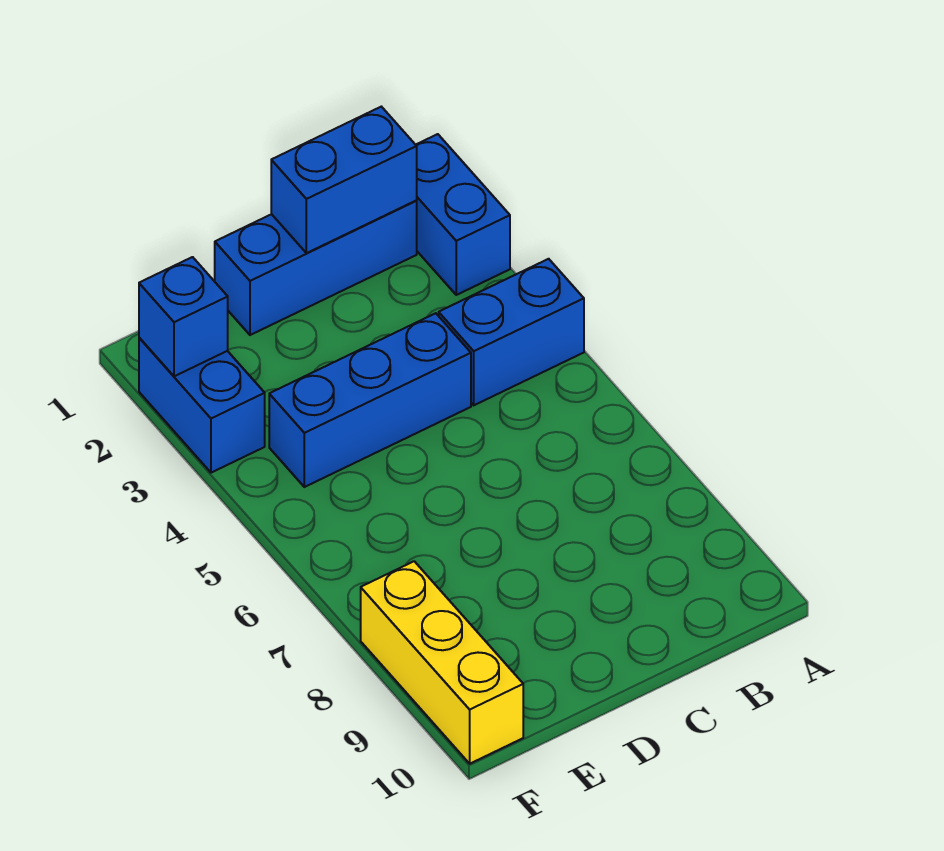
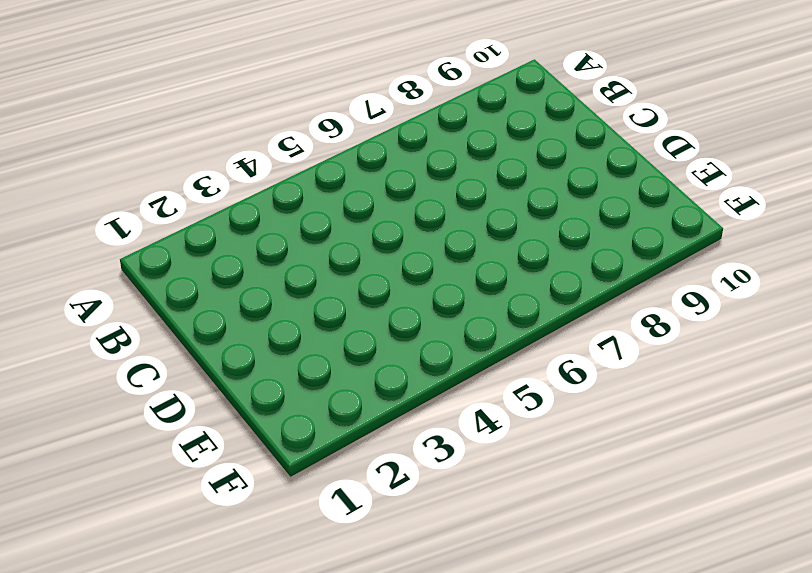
none -> blue 1x2 brick [416,134,510,295]
none -> blue 1x2 brick [439,259,584,405]

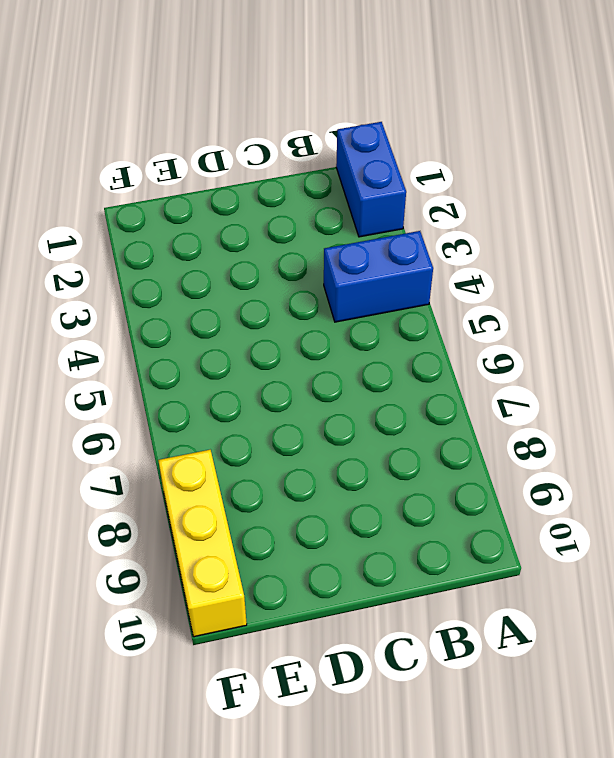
none -> blue 1x3 brick [215,201,417,335]
none -> blue 1x3 brick [269,313,471,487]

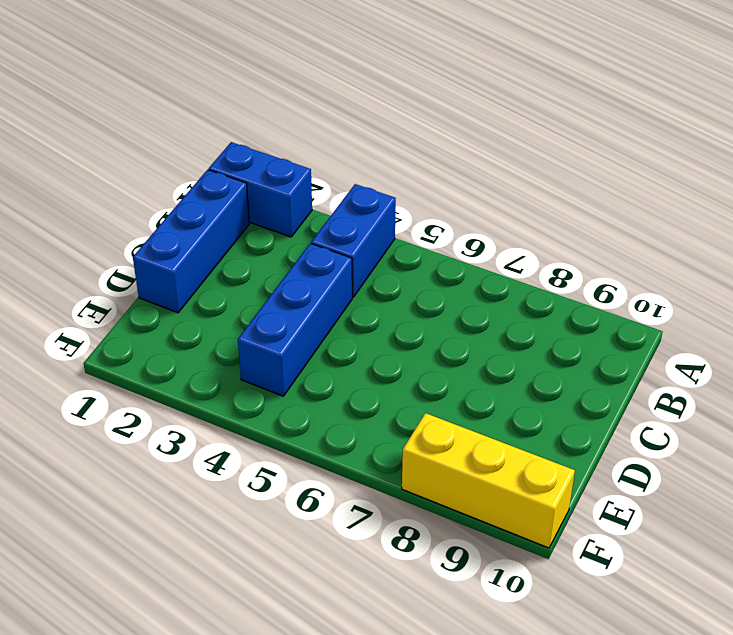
none -> blue 1x2 brick [139,338,265,473]
none -> blue 1x2 brick [271,107,417,253]

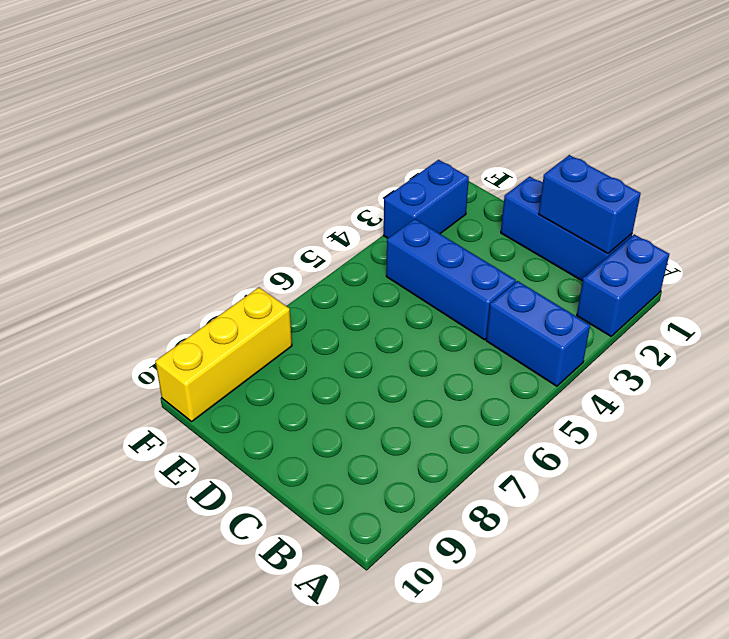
none -> blue 1x1 brick [139,257,228,376]

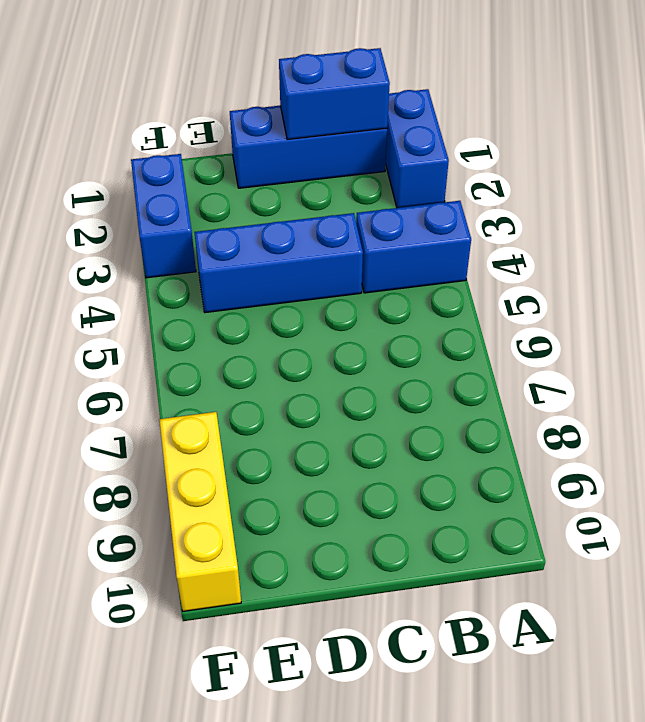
none -> blue 1x1 brick [139,257,228,376]

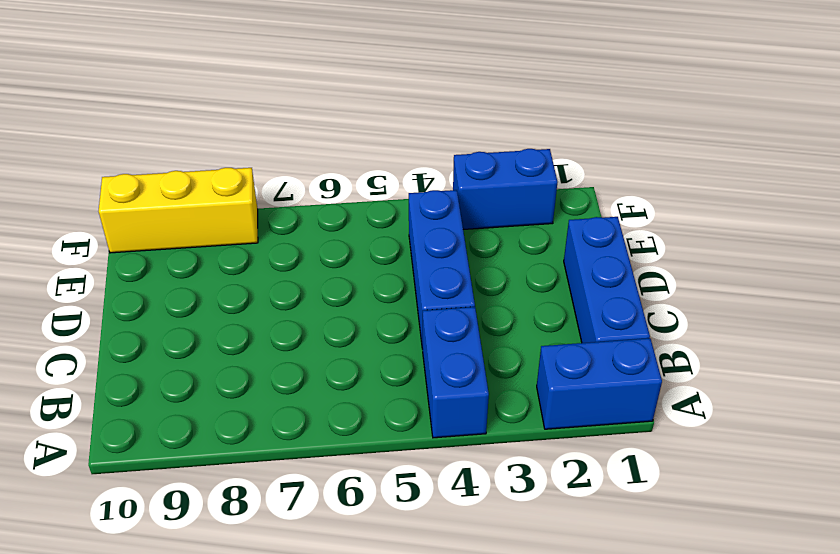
none -> blue 1x2 brick [271,107,417,253]
none -> blue 1x1 brick [139,257,228,376]

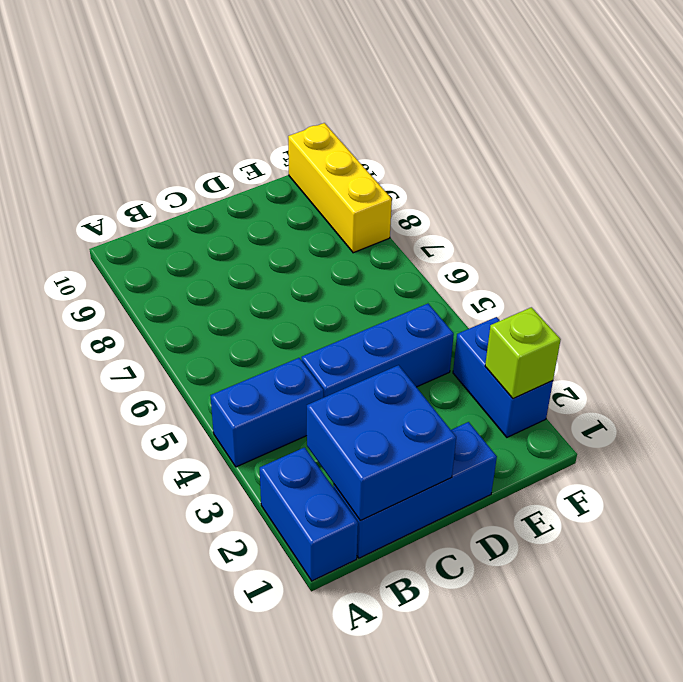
blue 2x2 brick [307,365,456,520] -> blue 1x2 brick [271,107,417,253]
lime 1x1 brick [485,307,561,398] -> blue 1x1 brick [139,257,228,376]

